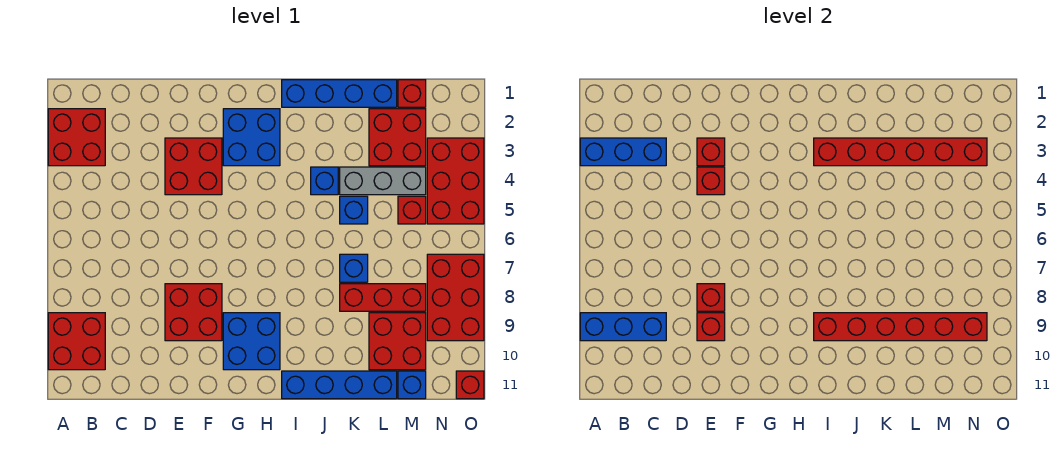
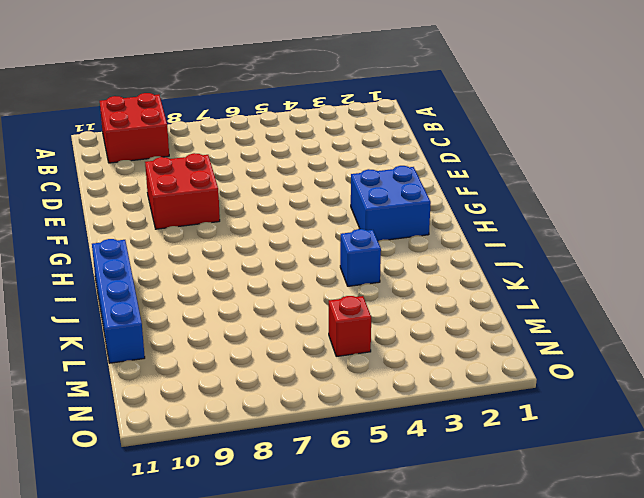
none -> red 2x2 brick [48,109,105,166]
none -> red 2x2 brick [165,138,222,195]
none -> blue 2x2 brick [223,313,280,370]

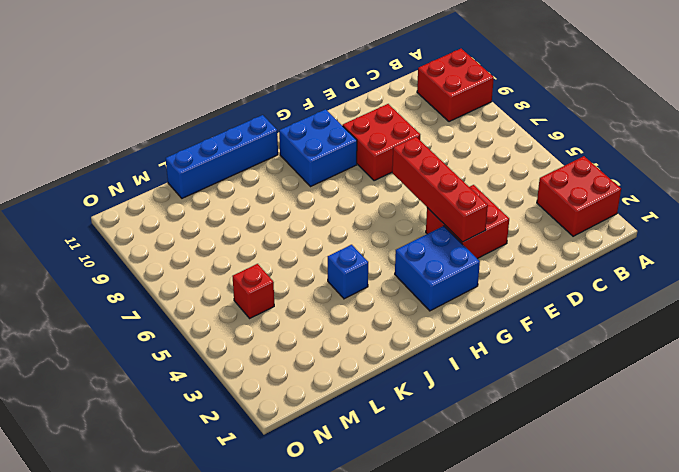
red 1x4 brick [392,137,488,242] -> none
none -> blue 1x4 brick [282,80,397,107]
none -> grey 1x3 brick [340,167,426,195]
none -> blue 1x1 brick [340,196,368,224]

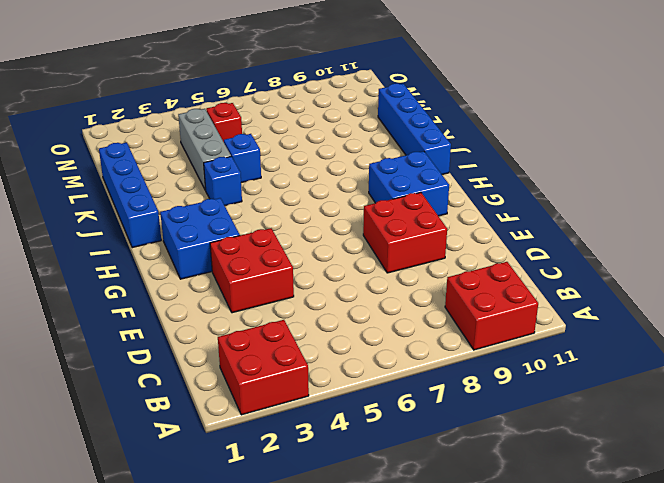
none -> blue 1x1 brick [340,254,368,282]
none -> red 1x3 brick [340,284,426,311]
none -> red 2x2 brick [369,109,426,166]

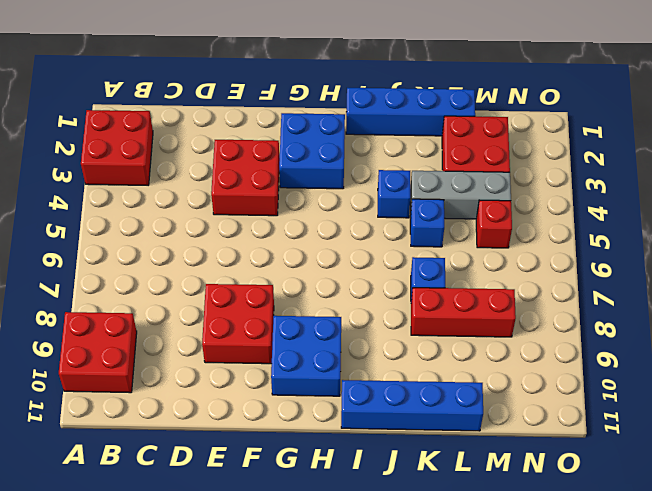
none -> red 2x2 brick [369,313,426,370]
none -> red 1x1 brick [398,80,426,107]
none -> blue 1x1 brick [398,371,426,399]

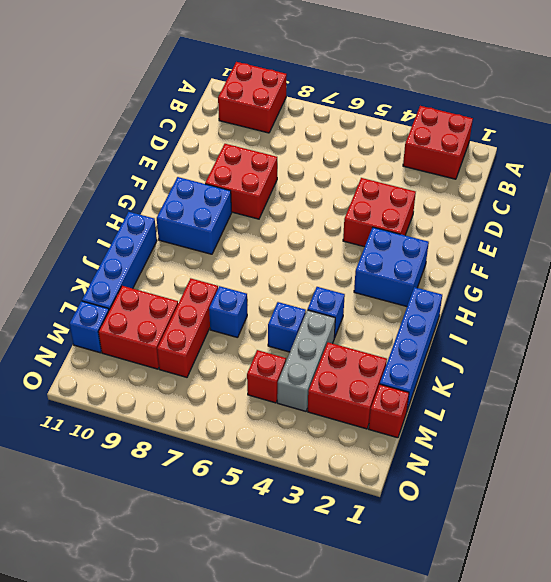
none -> red 2x3 brick [427,138,484,224]
none -> red 2x3 brick [427,254,484,341]
none -> red 1x1 brick [456,371,484,399]

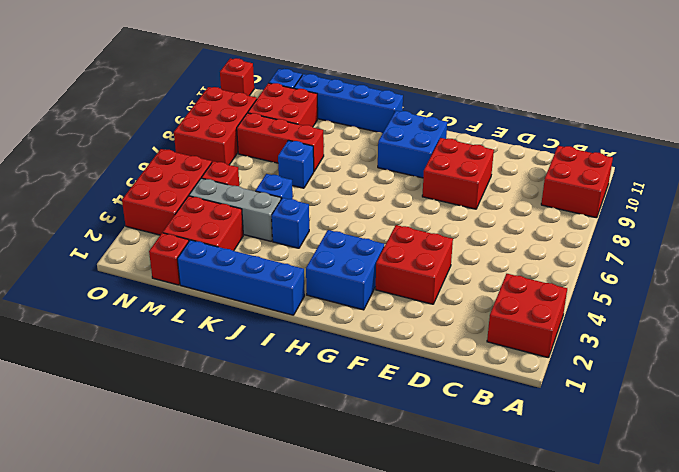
none -> blue 1x3 brick [580,138,666,166]
none -> blue 1x3 brick [580,313,666,341]
none -> red 1x1 brick [697,138,725,166]

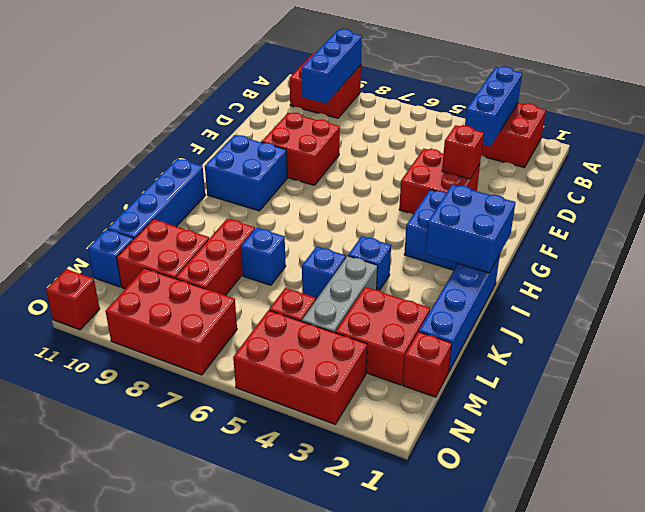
blue 2x2 brick [425,185,515,273] -> none
none -> red 1x1 brick [697,167,725,195]
none -> red 1x1 brick [697,284,725,311]
none -> red 1x1 brick [697,313,725,341]

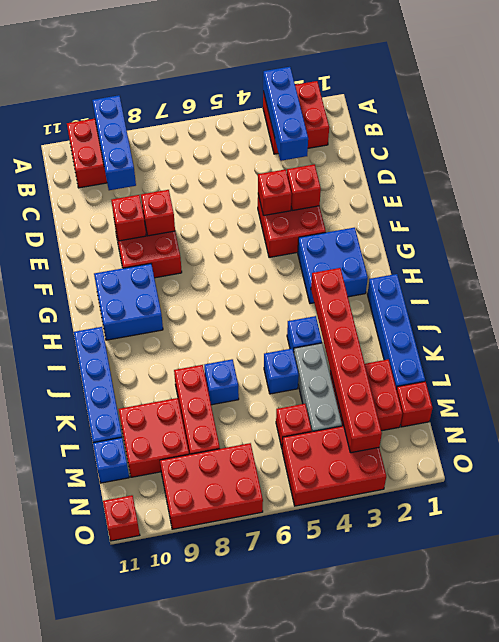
none -> red 1x6 brick [814,313,987,341]

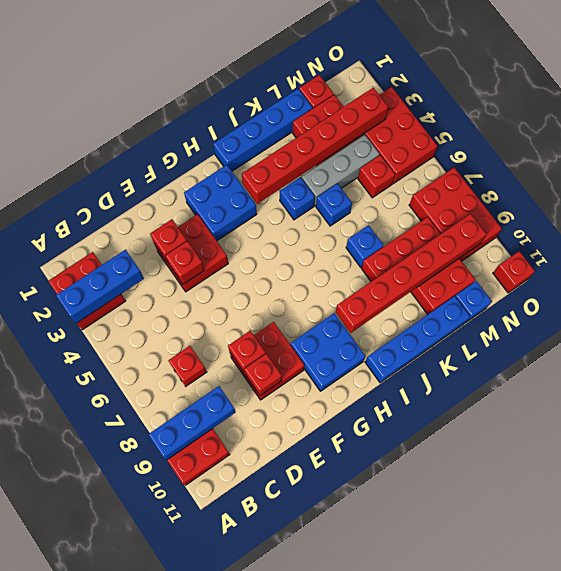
red 1x1 brick [168,346,207,386] -> none

